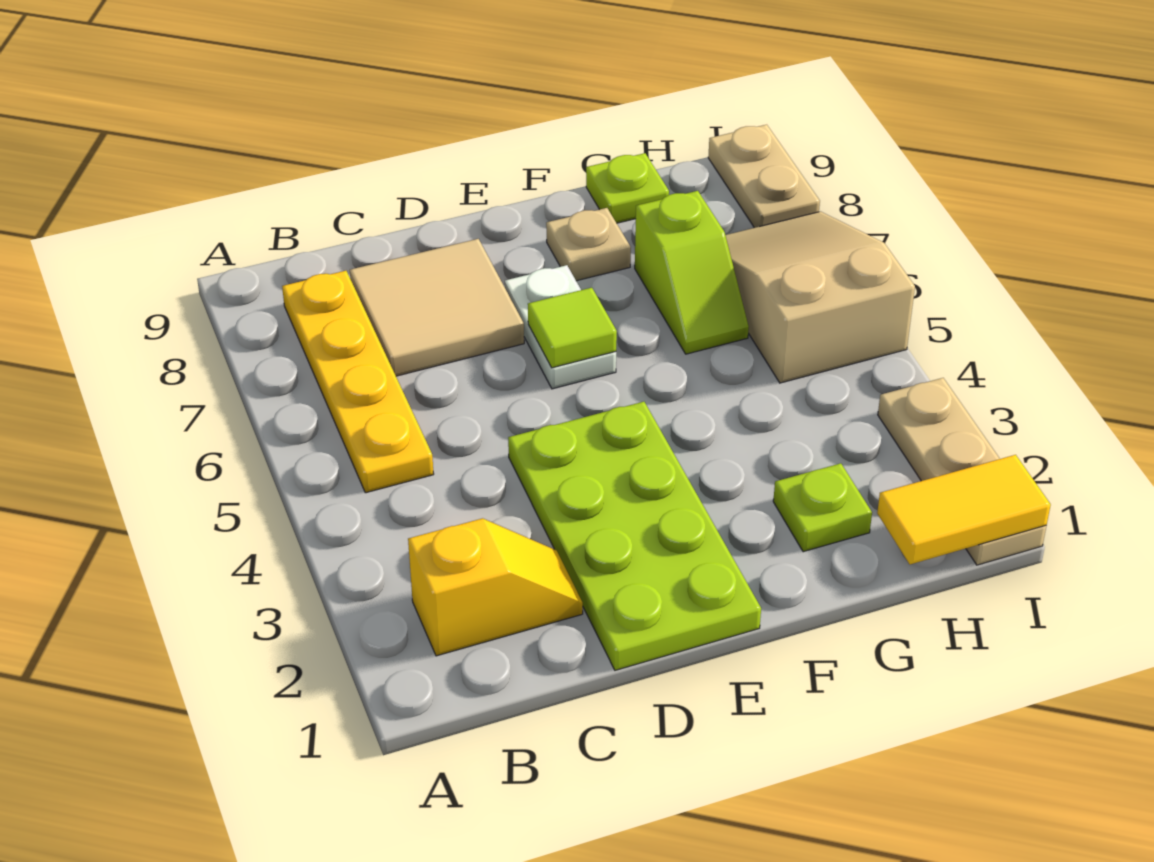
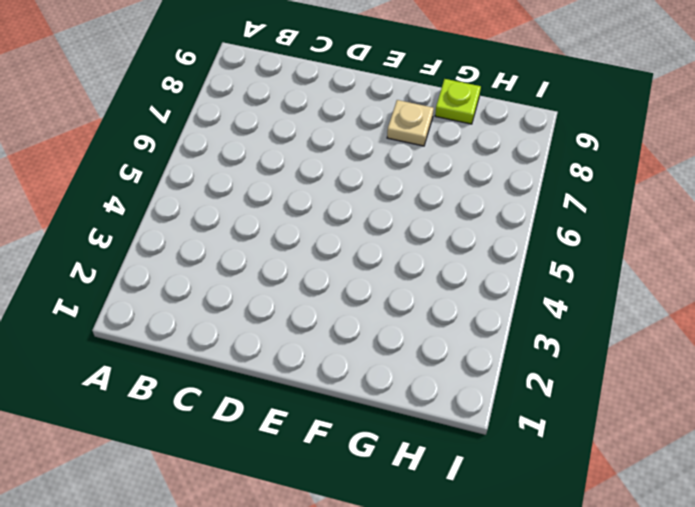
none -> yellow 1x2 slope [408,518,583,656]
none -> yellow 1x4 plate [282,271,434,493]
none -> tan 2x2 tile [350,239,524,376]

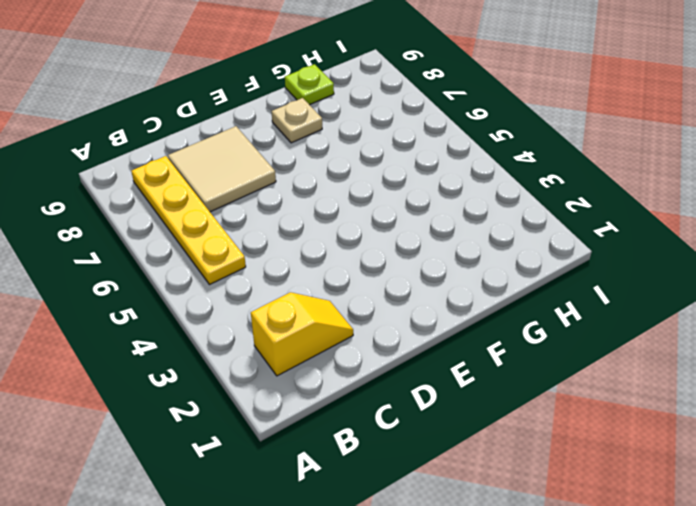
none -> lime 2x4 plate [508,402,761,670]
none -> white 1x2 plate [505,265,616,389]
none -> lime 1x1 plate [773,463,872,552]

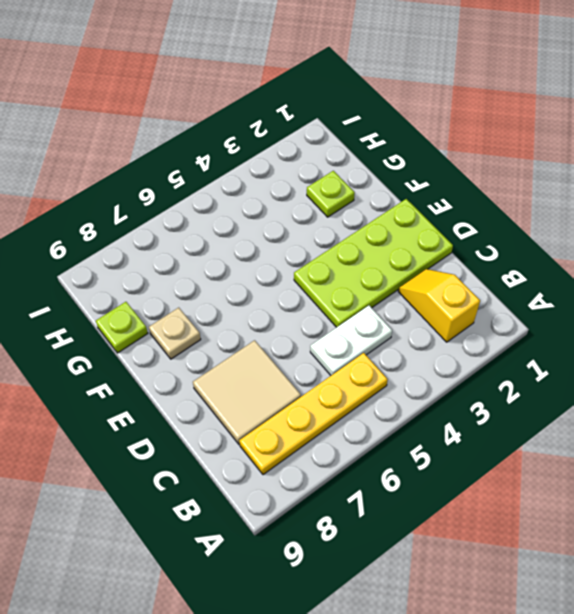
white 1x2 plate [310,305,392,375] -> white 1x2 plate moved to [505,265,616,389]
none -> lime 1x2 slope [635,191,749,354]
none -> tan 2x3 slope [725,212,915,383]
none -> tan 1x3 plate [878,378,1046,565]

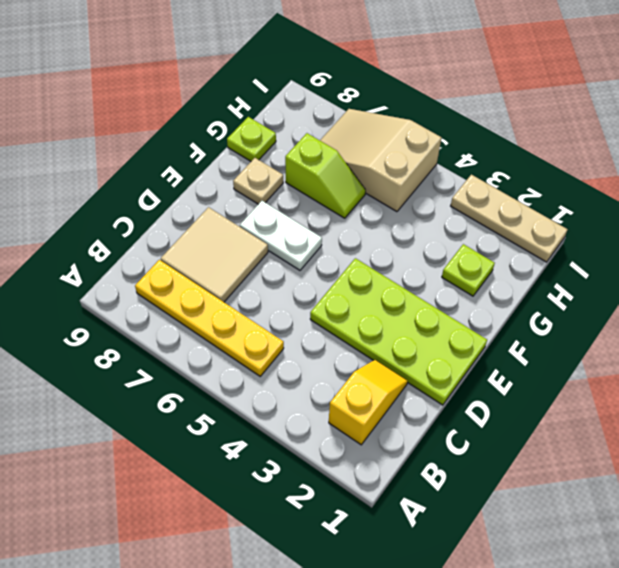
none -> tan 1x2 plate [708,125,820,228]
none -> lime 1x1 tile [528,288,617,368]
none -> yellow 1x2 tile [877,455,1051,564]

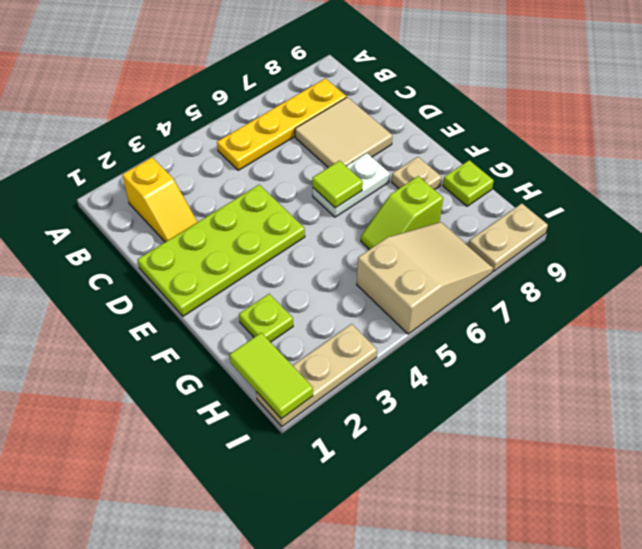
lime 1x2 tile [230,333,313,419] -> yellow 1x2 tile [877,455,1051,564]

